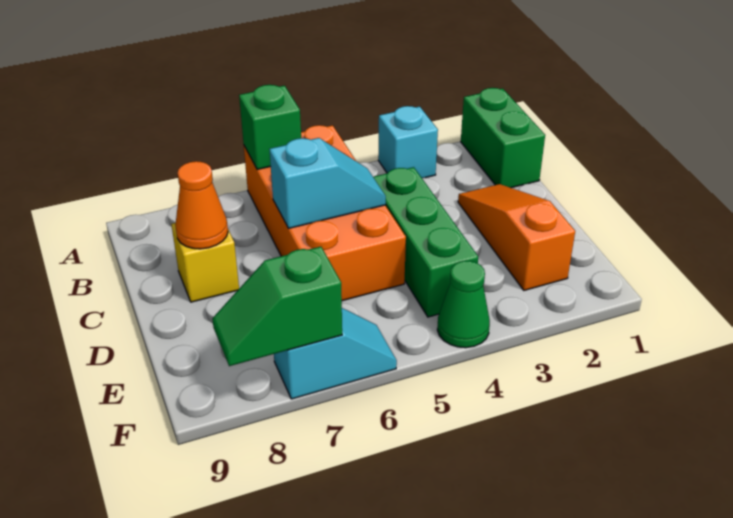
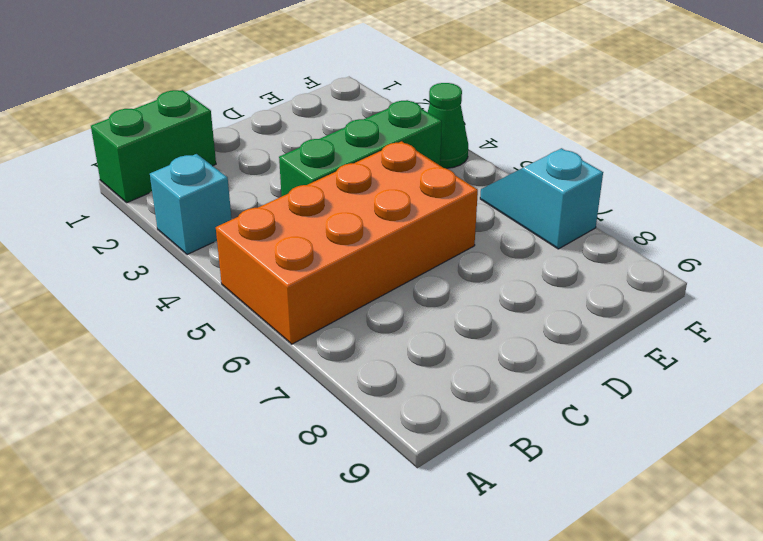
none -> orange 1x3 slope [458,184,575,290]
none -> yellow 1x1 brick [171,223,239,302]
none -> green 1x1 brick [239,85,301,170]

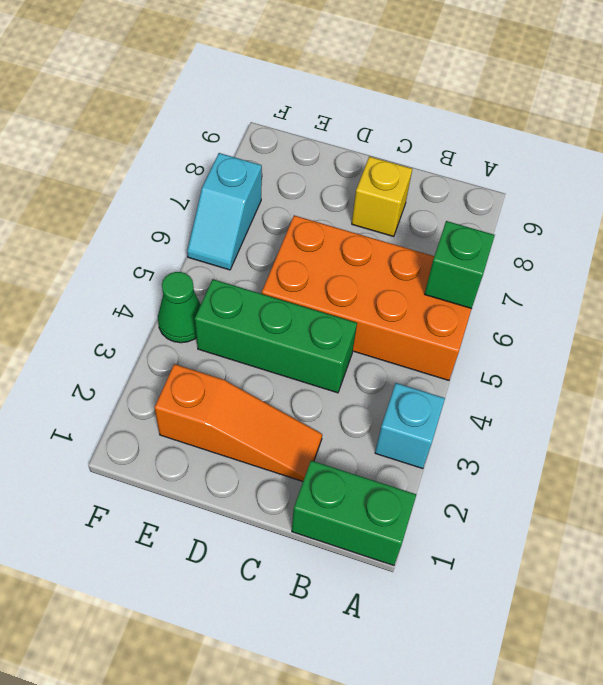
none -> cyan 1x2 slope [269,138,386,228]
none -> orange 1x1 cone [175,161,228,249]
none -> green 1x2 slope [212,247,342,366]

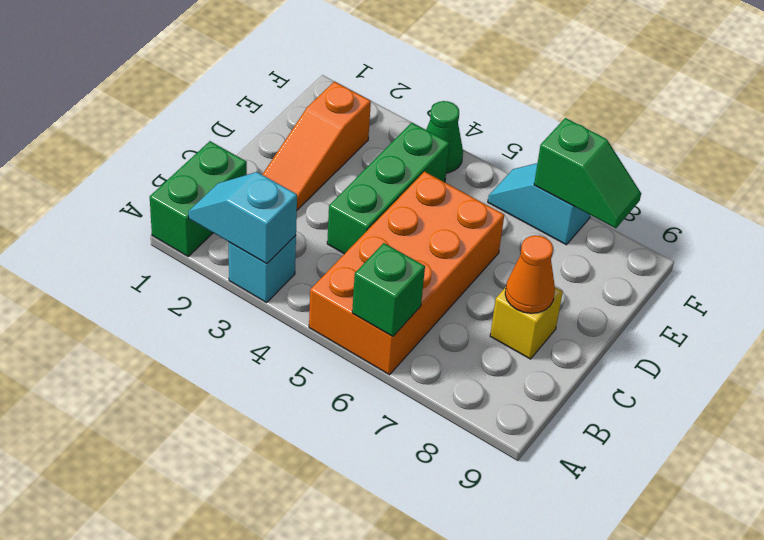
cyan 1x2 slope [188,172,297,264] -> cyan 1x2 slope moved to [269,138,386,228]

